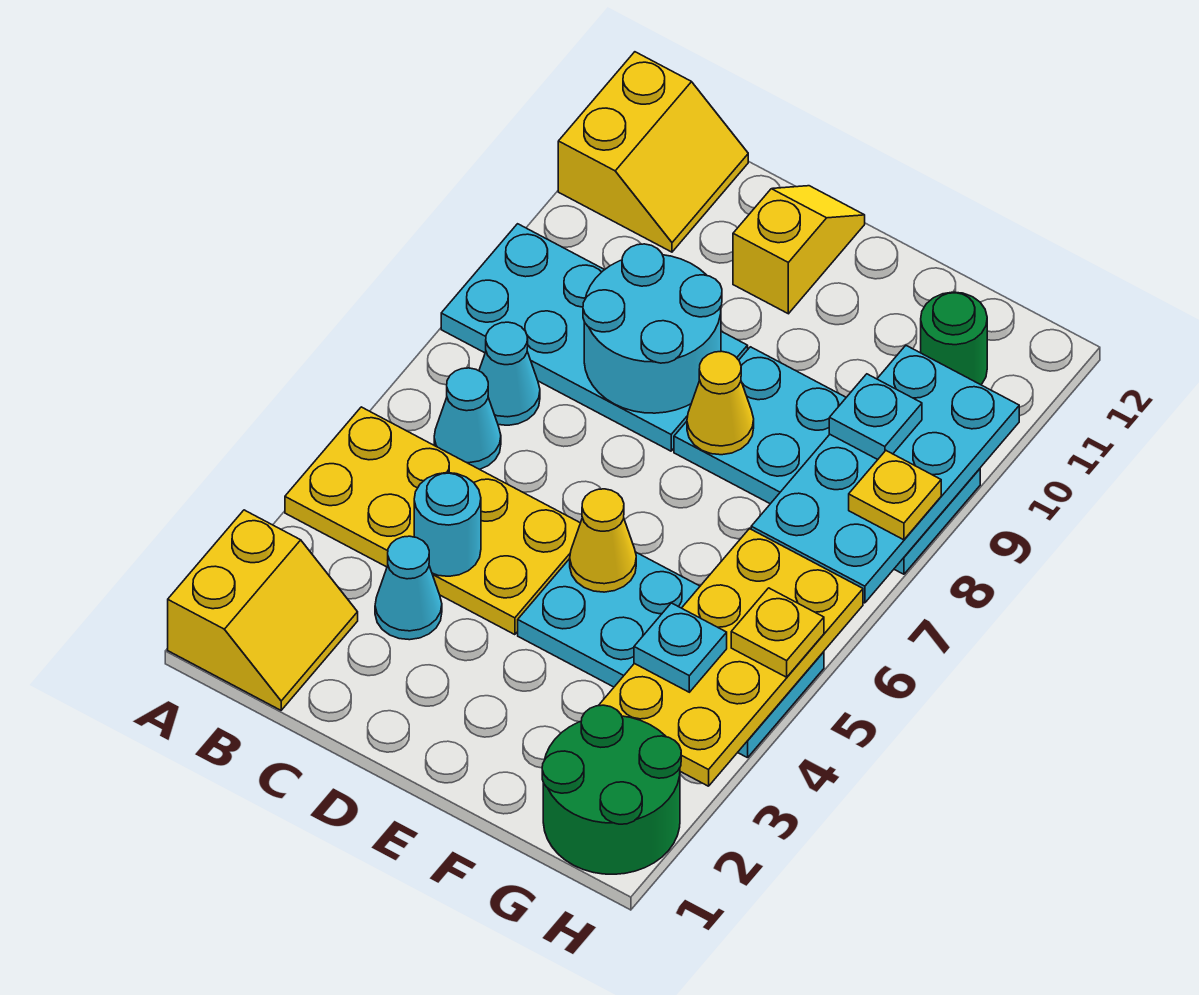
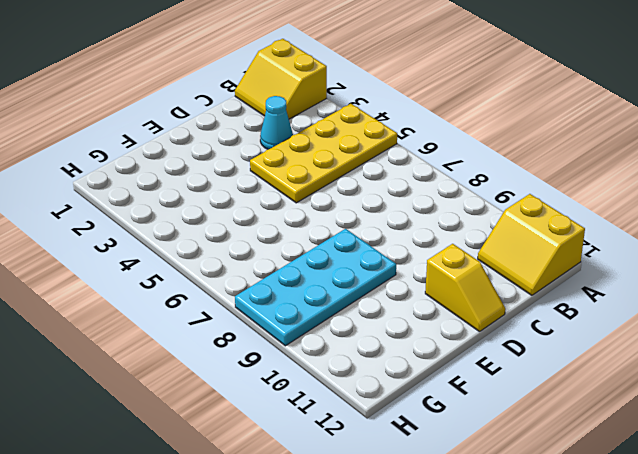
none -> cyan 2x4 plate [441,224,748,451]
none -> cyan 1x1 cone [434,368,501,469]
none -> cyan 1x1 cone [479,322,540,425]

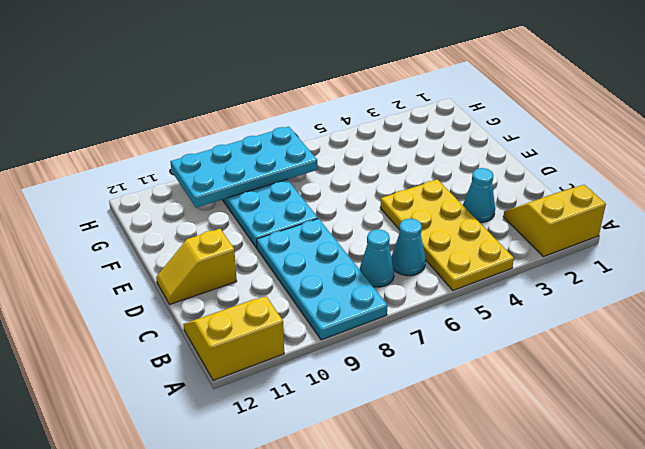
none -> cyan 2x4 plate [518,552,824,758]
none -> green 2x2 round brick [542,705,681,874]
none -> green 1x1 round brick [921,292,987,385]

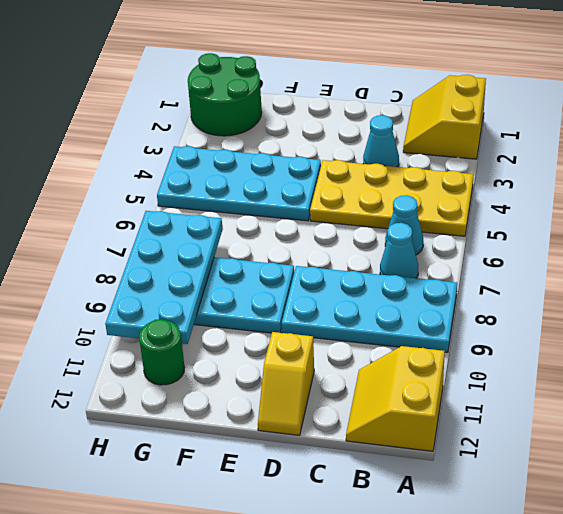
none -> cyan 1x1 round brick [414,473,481,576]
none -> cyan 2x2 round brick [583,244,722,413]
none -> yellow 1x1 cone [570,489,636,592]

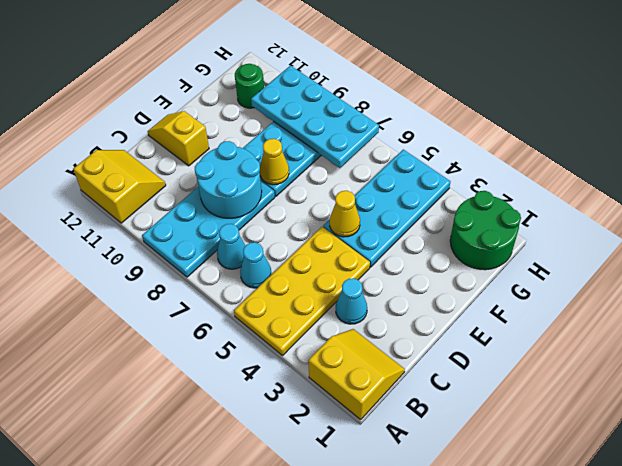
none -> cyan 1x1 round brick [414,473,481,576]
none -> yellow 2x4 plate [598,529,863,786]
none -> cyan 1x1 plate [634,603,727,692]

